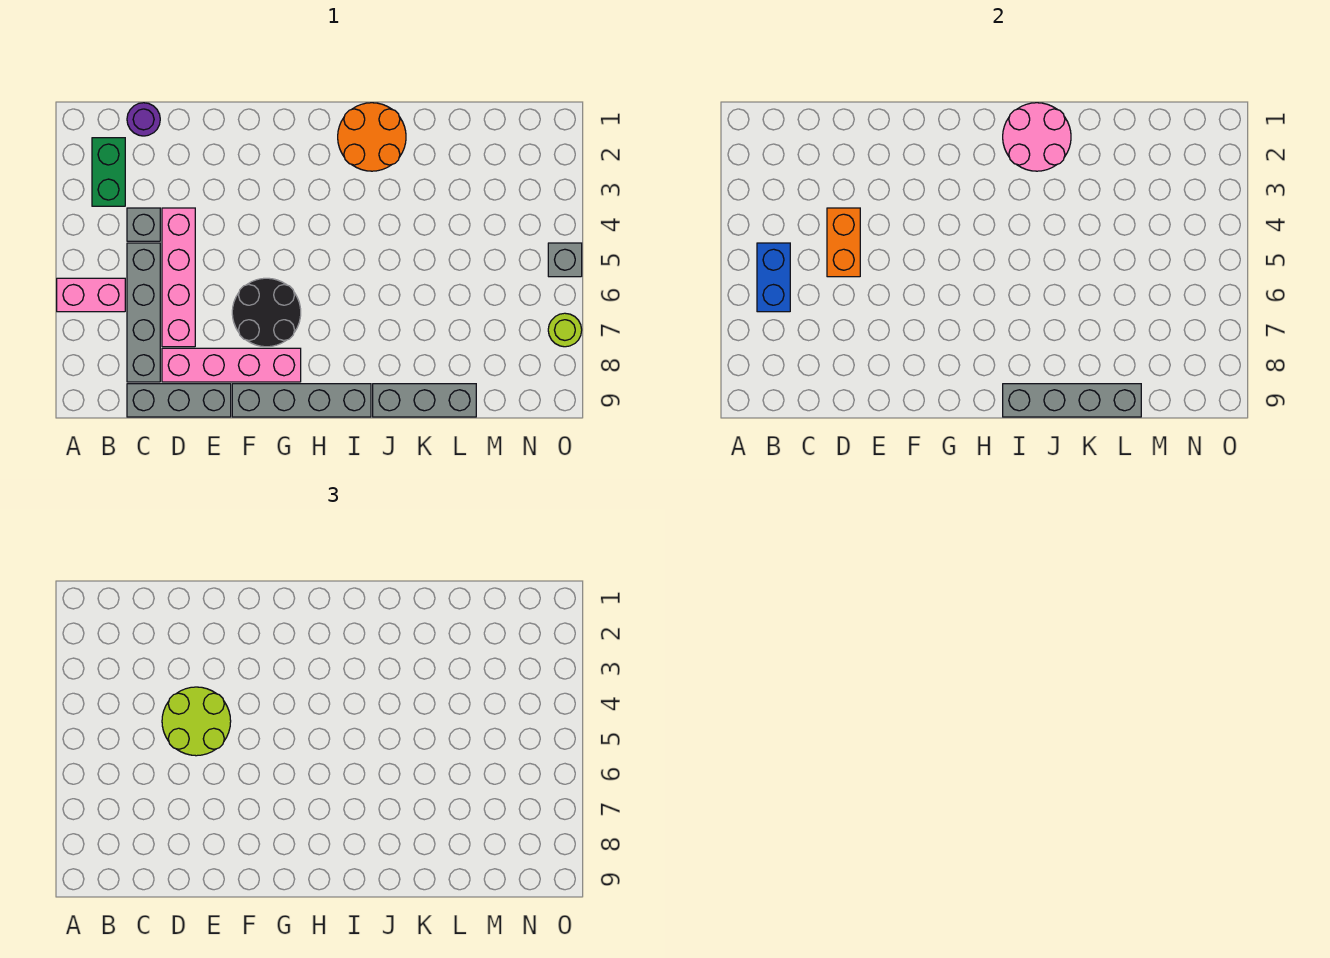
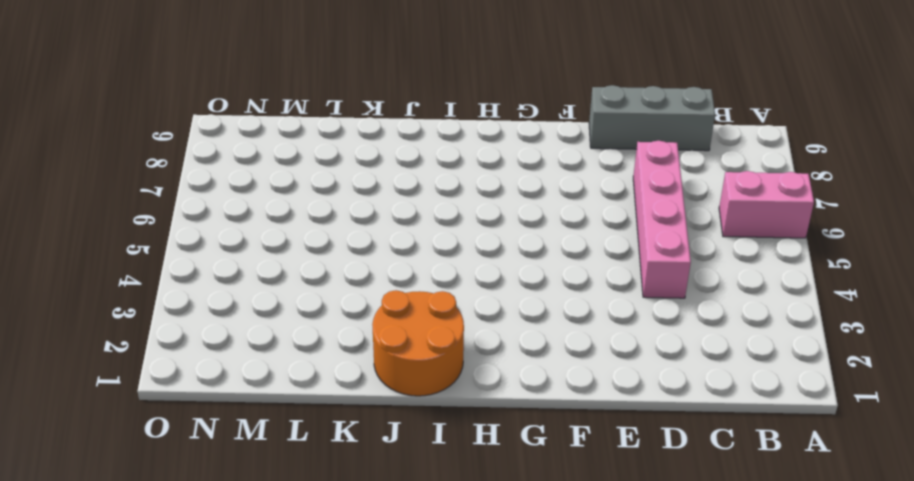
none -> green 1x2 brick [92,138,125,206]
none -> purple 1x1 round brick [127,103,160,136]
none -> grey 1x1 brick [127,208,160,241]

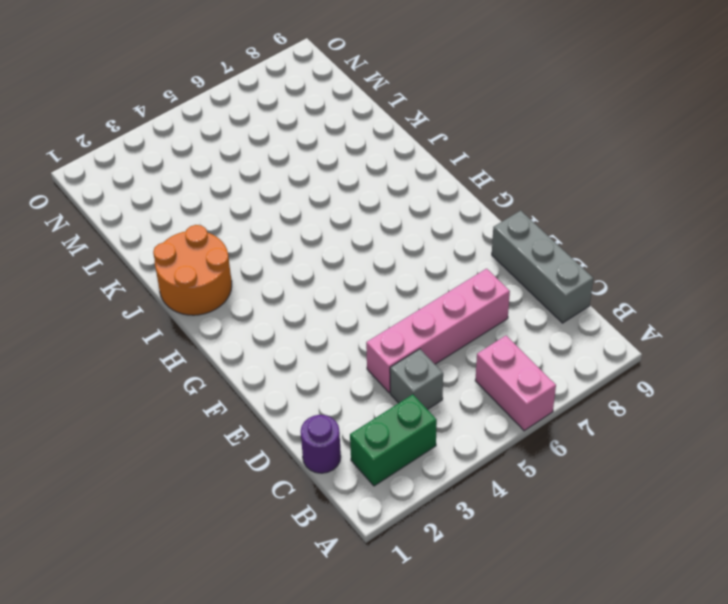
none -> grey 1x4 brick [127,243,160,382]
none -> pink 1x4 brick [162,348,301,382]
none -> black 2x2 round brick [232,278,301,347]

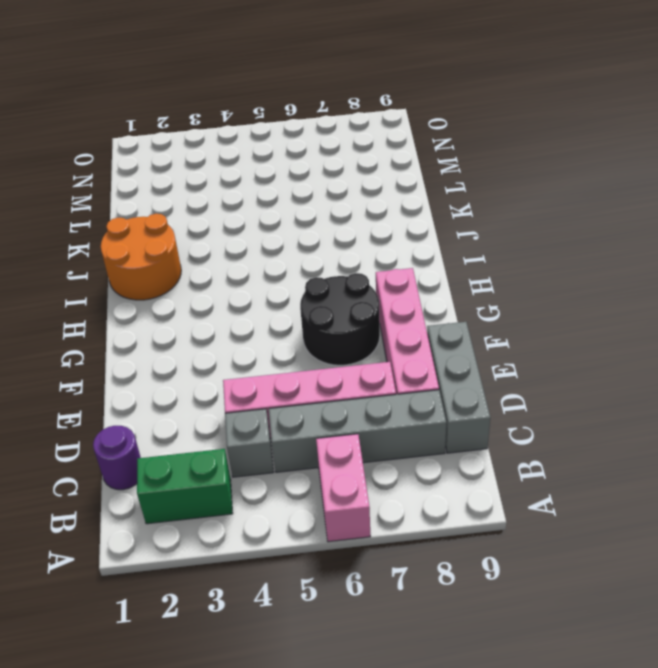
none -> grey 1x4 brick [232,384,371,417]
none -> grey 1x3 brick [373,384,476,417]
none -> grey 1x1 brick [548,243,582,277]

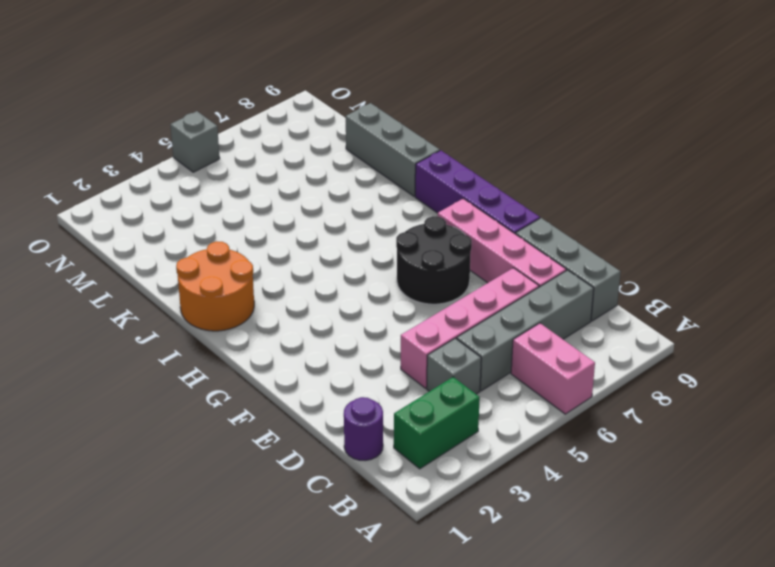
purple 1x4 brick [415,150,540,234] -> grey 1x4 brick [232,384,371,417]
none -> lime 1x1 round brick [548,313,582,347]
none -> blue 1x2 brick [757,243,790,312]
none -> orange 1x2 brick [827,208,860,277]

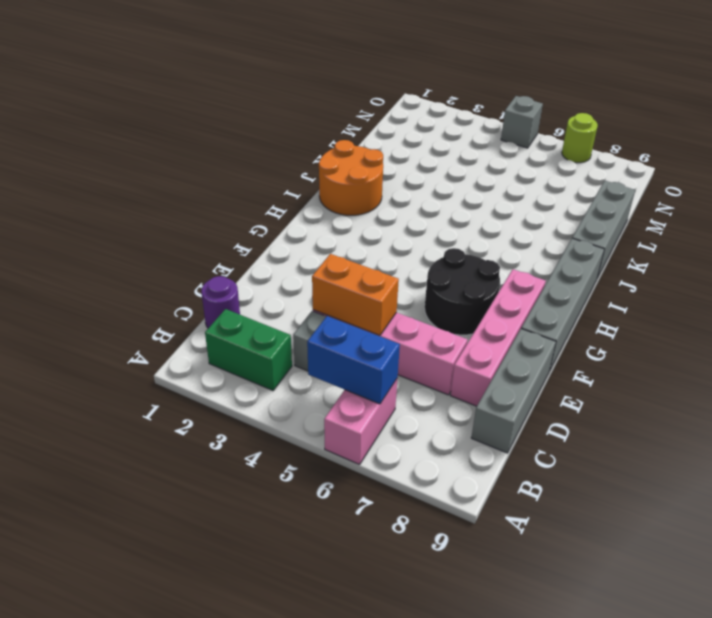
none -> grey 1x4 brick [127,243,160,382]
none -> pink 2x2 round brick [1003,103,1071,171]
none -> grey 1x4 brick [1003,384,1141,417]

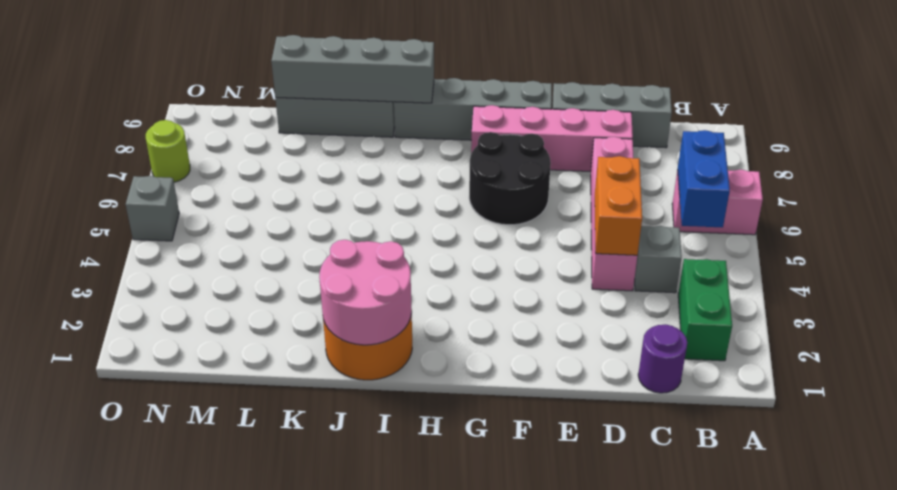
none -> grey 1x4 brick [127,243,160,382]
none -> lime 2x2 round brick [162,687,231,756]

